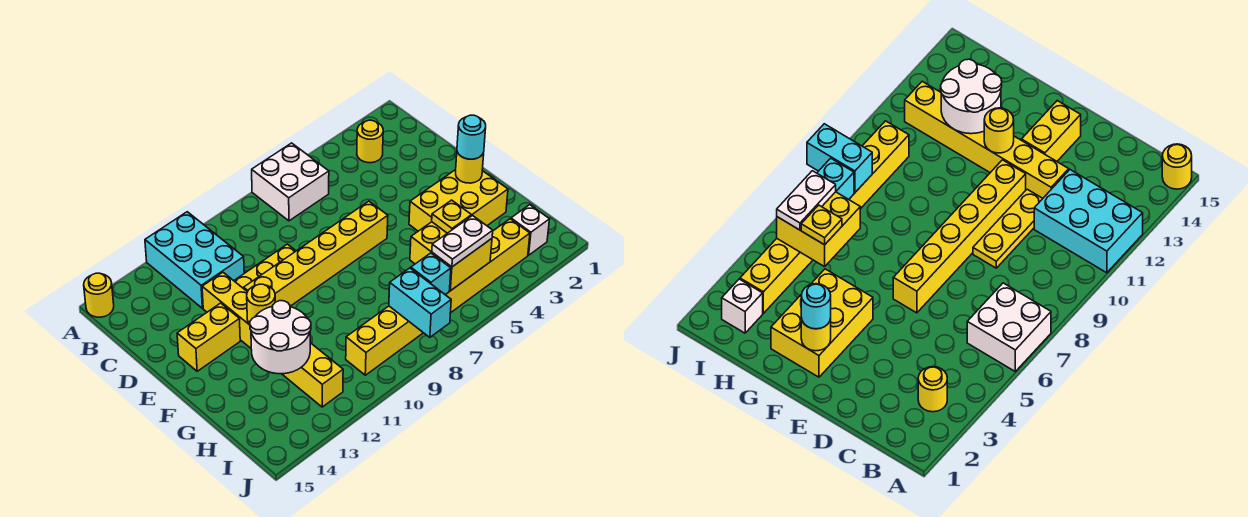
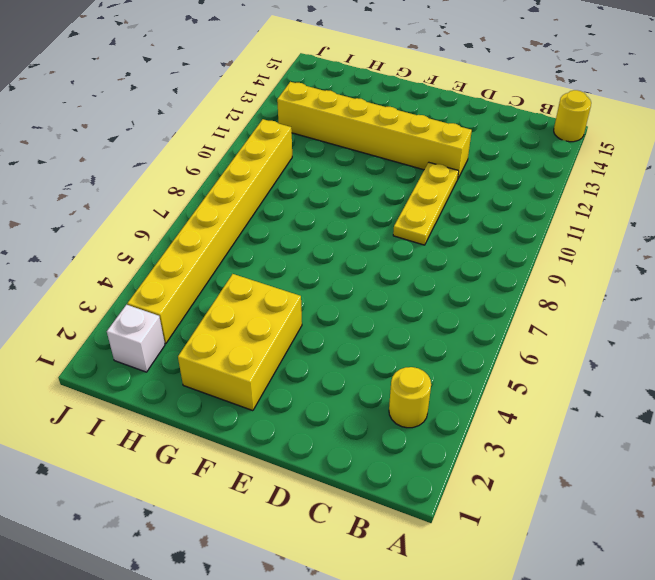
none -> white 2x2 brick [252,143,329,221]
none -> cyan 2x3 brick [145,212,244,308]
none -> yellow 1x6 brick [244,201,388,306]

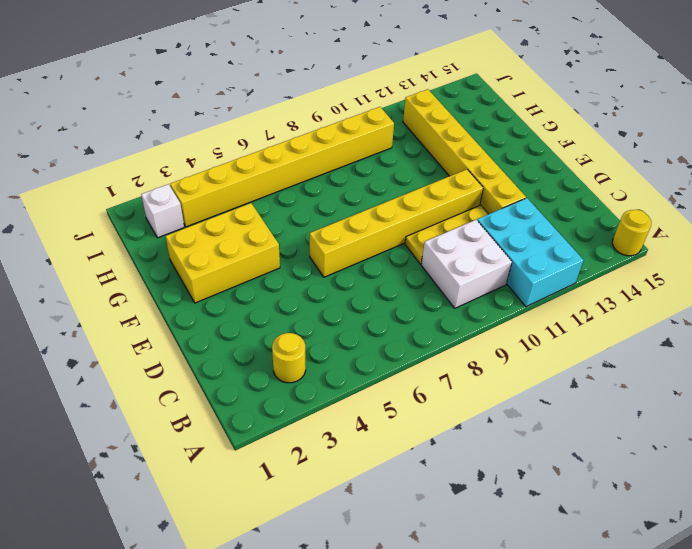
white 2x2 brick [421,220,512,308] -> white 2x2 brick moved to [252,143,329,221]
none -> yellow 1x2 brick [177,303,240,371]
none -> yellow 1x1 round brick [456,152,484,183]
none -> yellow 1x1 round brick [247,284,275,324]

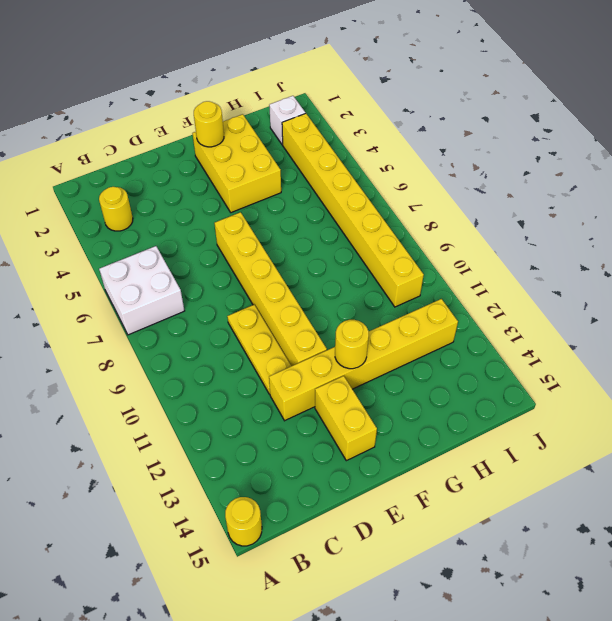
none -> cyan 2x3 brick [145,212,244,308]
none -> white 2x2 round brick [250,301,311,374]
none -> yellow 2x2 brick [410,222,492,291]

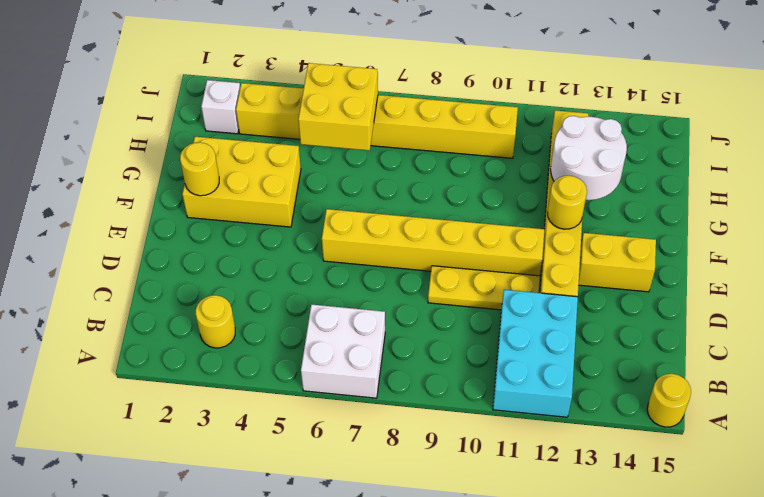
none -> cyan 1x1 brick [411,253,451,295]
none -> cyan 1x2 brick [389,268,451,337]
none -> cyan 1x1 round brick [457,115,486,159]

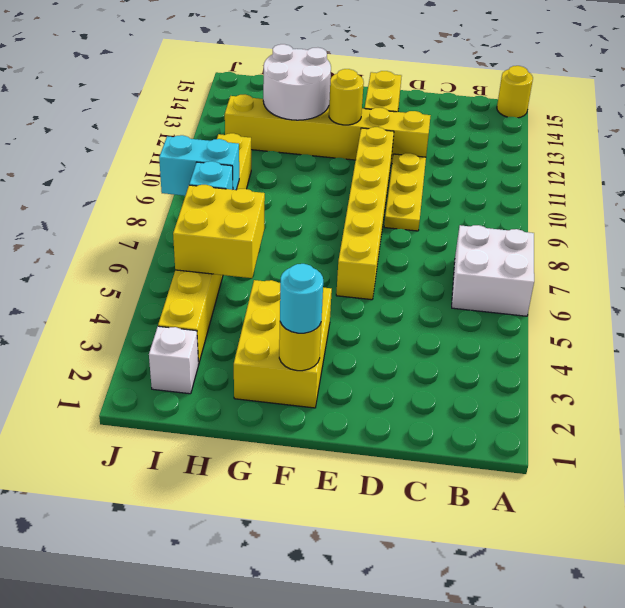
none -> cyan 2x3 brick [145,212,244,308]
none -> yellow 1x1 round brick [357,120,383,163]
none -> yellow 1x1 plate [432,200,472,233]

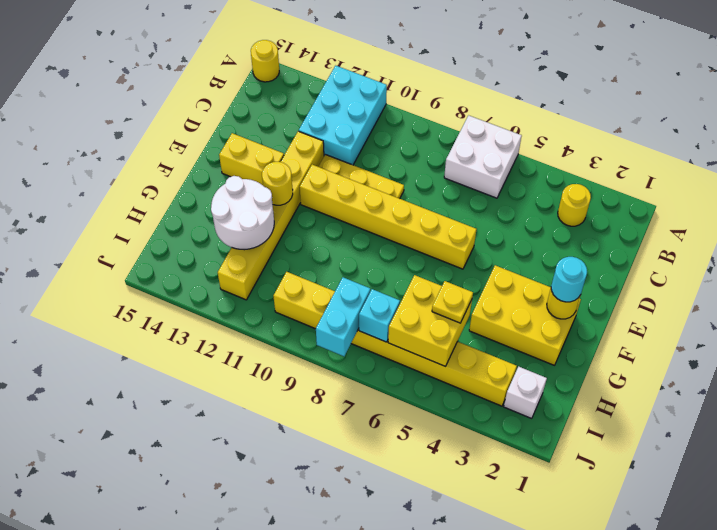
none -> white 1x2 plate [432,216,493,267]

